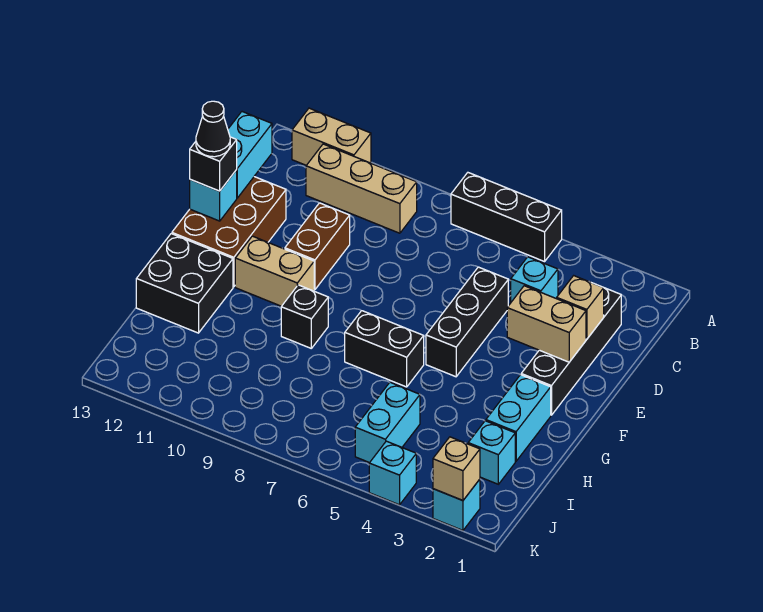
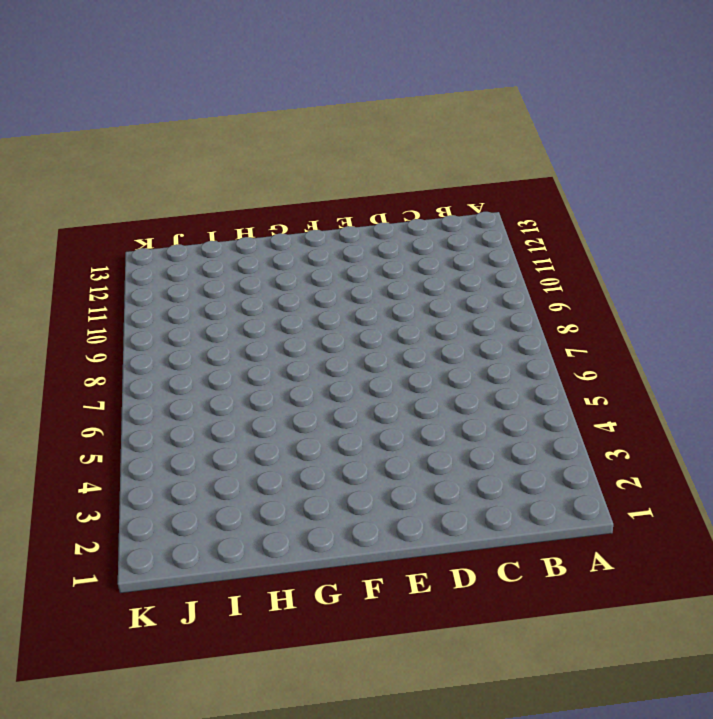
none -> black 1x3 brick [451,173,562,262]
none -> tan 1x2 brick [292,108,371,165]
none -> tan 1x3 brick [306,144,417,233]

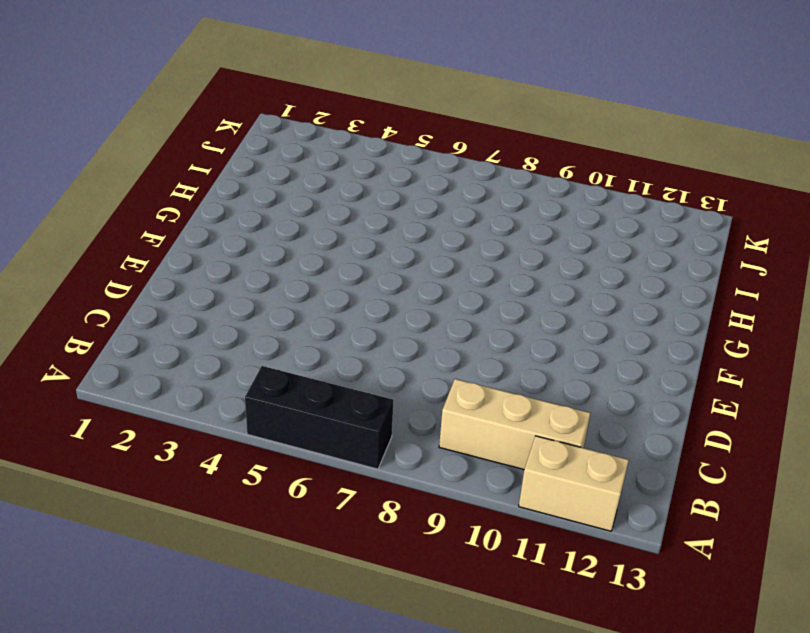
none -> black 1x4 brick [521,288,621,415]
none -> cyan 1x1 brick [511,257,558,302]
none -> black 1x3 brick [426,267,508,377]

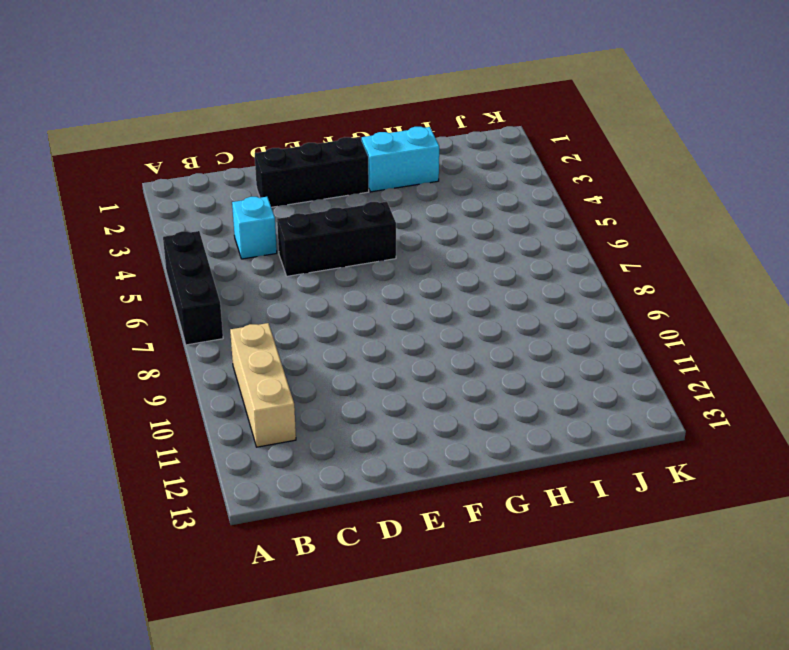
black 1x3 brick [255,137,369,207] -> black 1x4 brick [521,288,621,415]
none -> tan 1x2 brick [292,108,371,165]
none -> brown 1x2 brick [285,203,350,290]
none -> brown 2x3 brick [172,177,286,287]

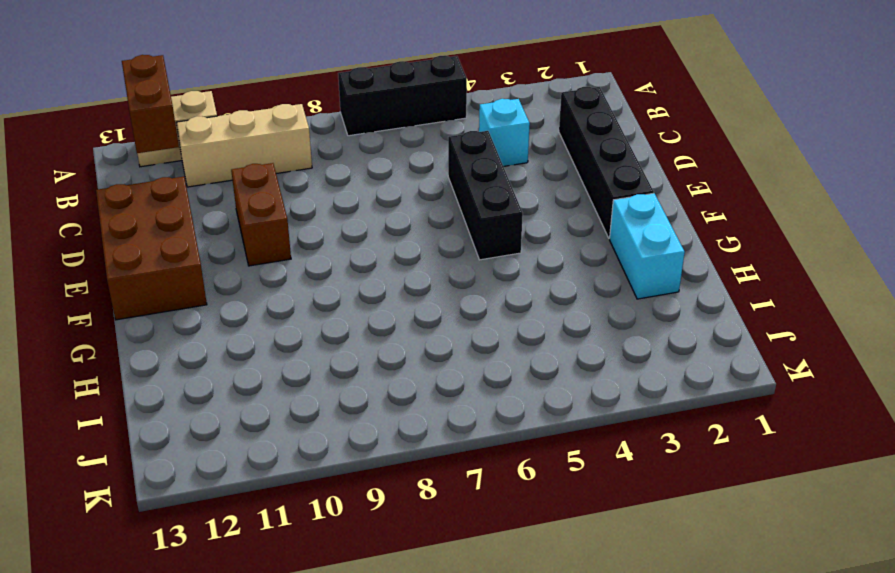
brown 1x2 brick [122,55,179,153] -> none
none -> tan 1x2 brick [235,236,314,306]
none -> black 1x2 brick [345,311,424,387]
none -> black 1x1 brick [281,285,328,348]

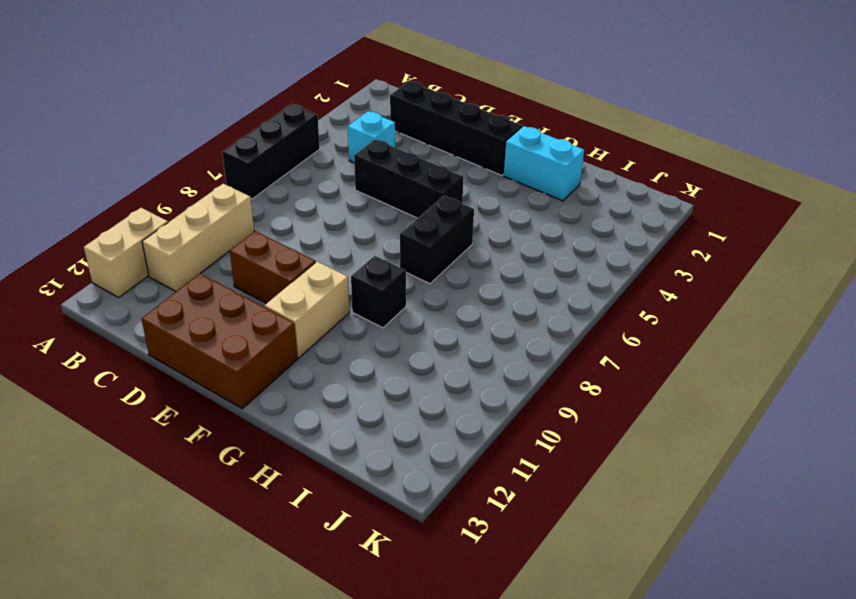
none -> black 2x2 brick [136,234,233,333]
none -> cyan 1x1 brick [468,421,515,484]
none -> cyan 1x2 brick [355,382,420,463]

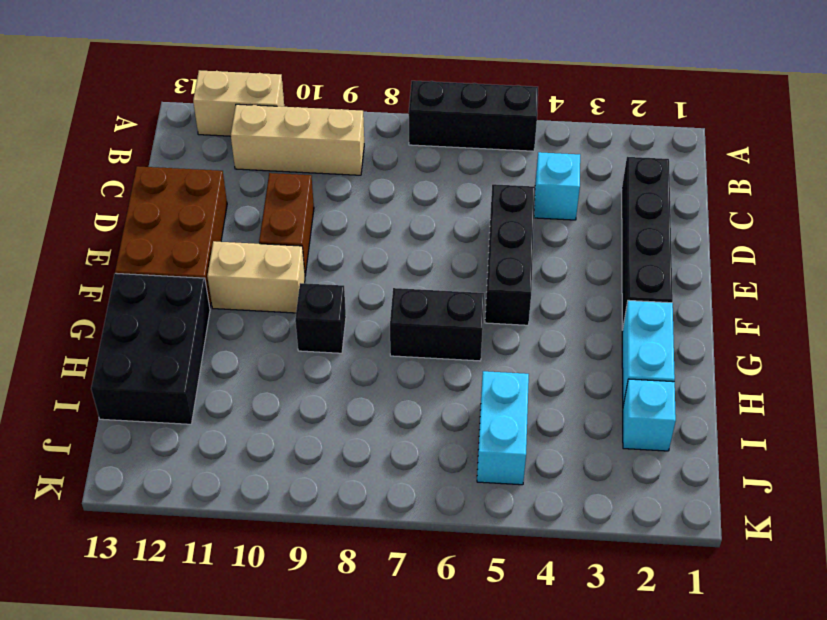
black 2x3 brick [91,273,210,424] -> black 2x2 brick [136,234,233,333]
none -> cyan 1x1 brick [433,479,480,530]
none -> cyan 1x1 brick [369,441,416,505]
none -> cyan 1x2 brick [228,112,272,198]

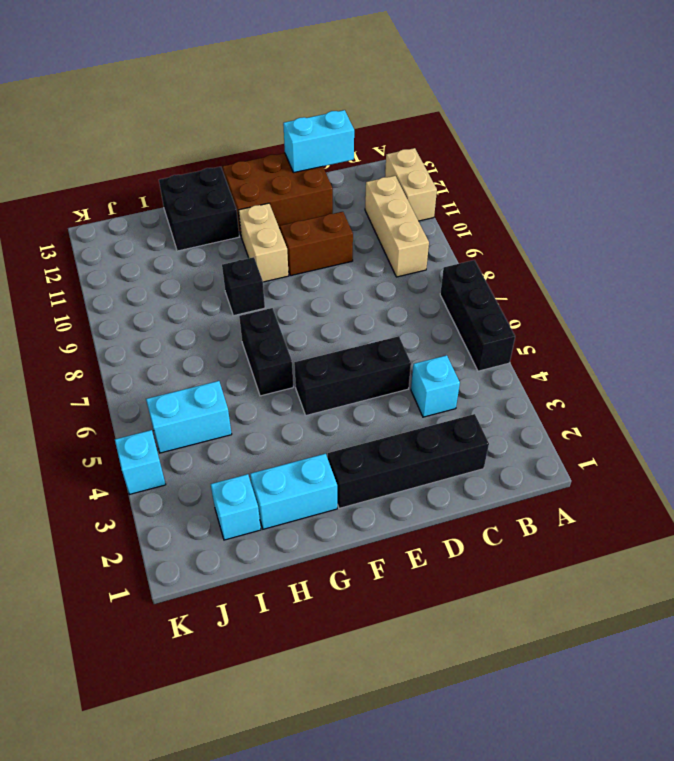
none -> cyan 1x1 brick [433,479,480,530]
none -> tan 1x1 brick [557,276,604,339]
none -> tan 1x2 brick [507,286,586,362]

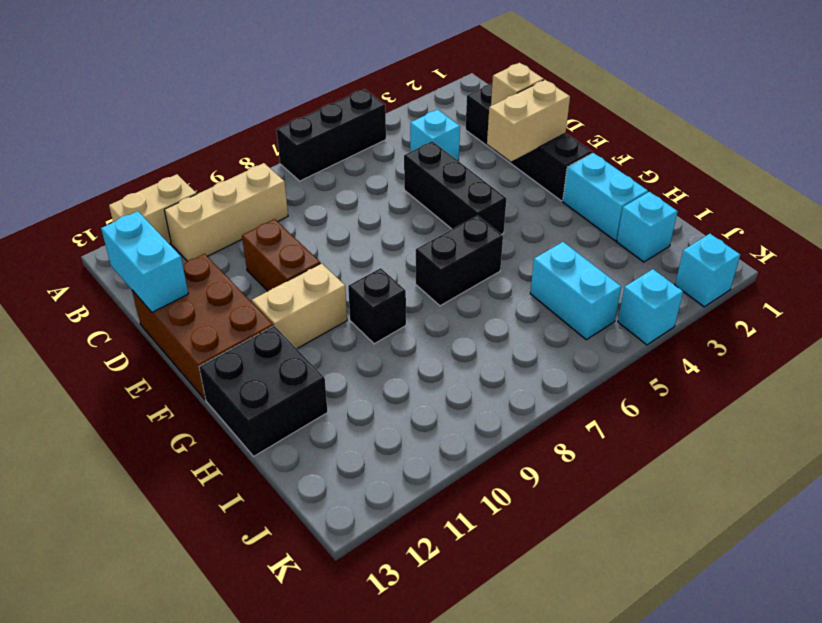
none -> cyan 1x1 brick [190,170,237,221]
none -> tan 1x1 brick [433,437,480,500]
none -> black 1x1 brick [190,137,237,191]

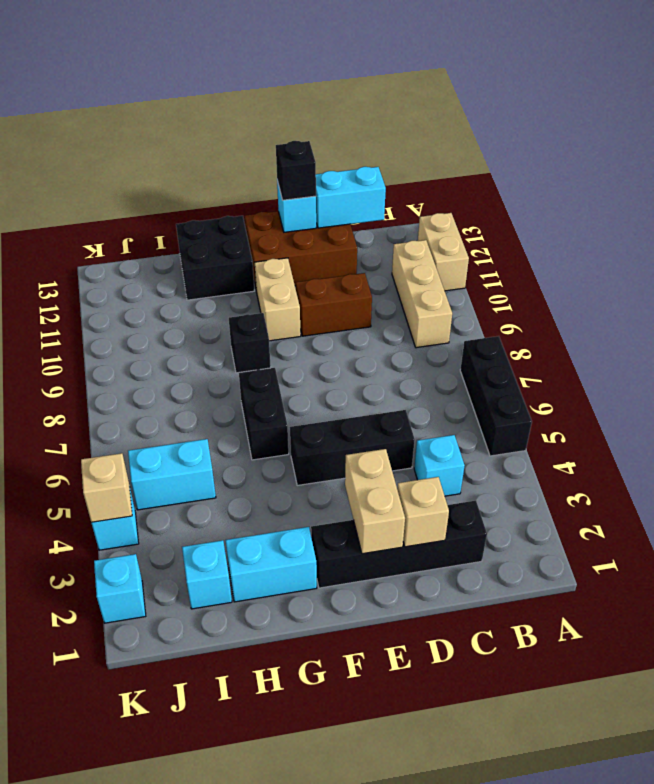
tan 1x1 brick [81,453,132,523] -> tan 1x1 brick moved to [433,437,480,500]
none -> black 1x1 cone [196,101,230,157]

